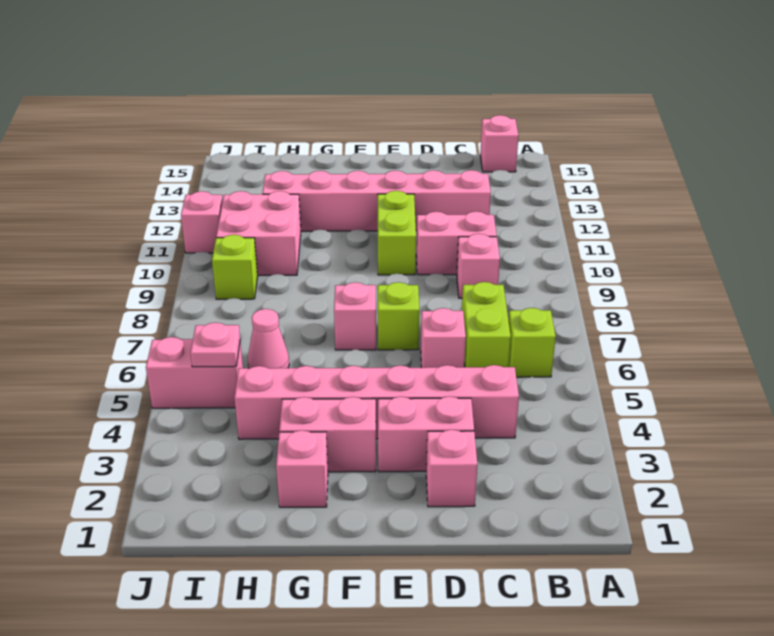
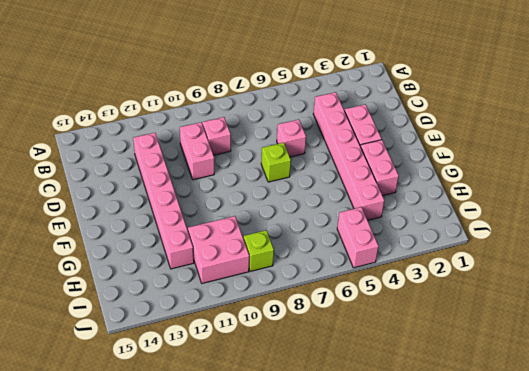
none -> lime 1x1 brick [508,308,556,377]
none -> pink 1x1 brick [480,115,519,172]
none -> lime 1x2 brick [462,282,511,367]

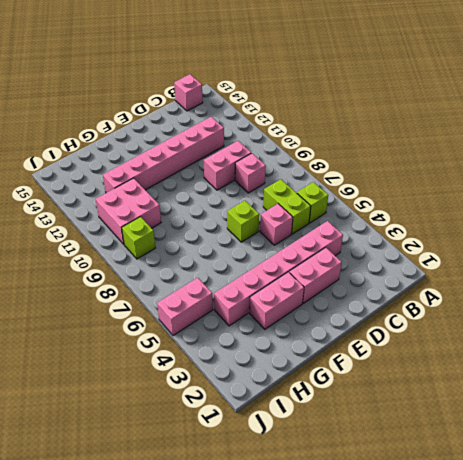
none -> pink 1x1 brick [426,430,477,507]
none -> lime 1x2 brick [378,191,416,275]
none -> pink 1x1 brick [334,282,376,350]

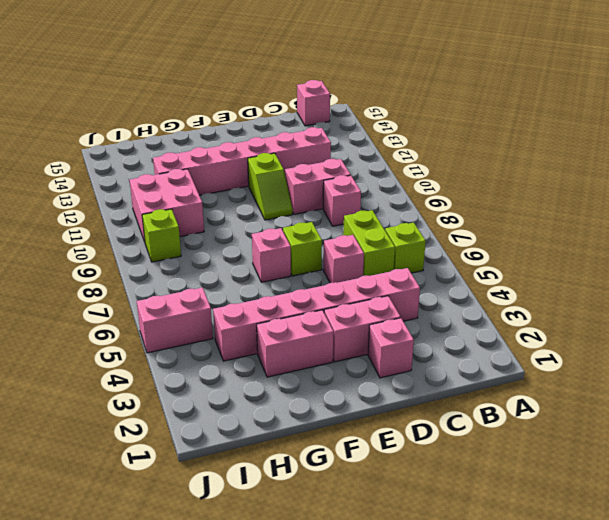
lime 1x2 slope [248,153,293,220] -> lime 1x2 brick [378,191,416,275]
none -> pink 1x1 brick [276,430,328,507]
none -> pink 1x1 cone [248,309,289,368]
none -> pink 1x1 brick [181,191,223,253]

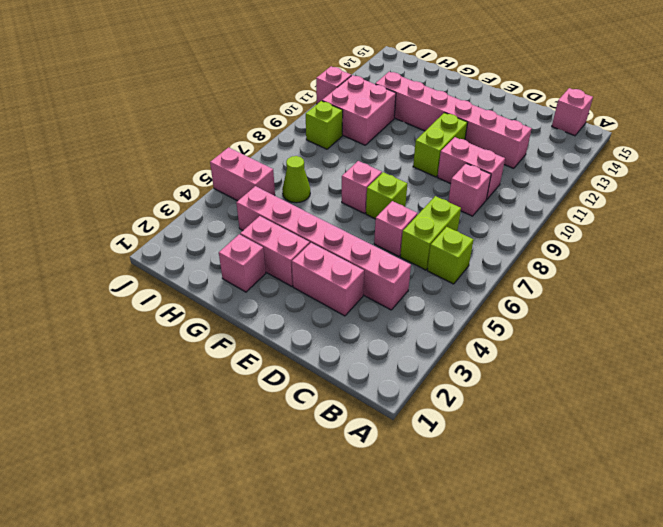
lime 1x1 cone [282,156,310,203] -> pink 1x1 cone [248,309,289,368]
none -> pink 1x1 brick [426,430,477,507]
none -> pink 1x1 plate [190,322,240,367]

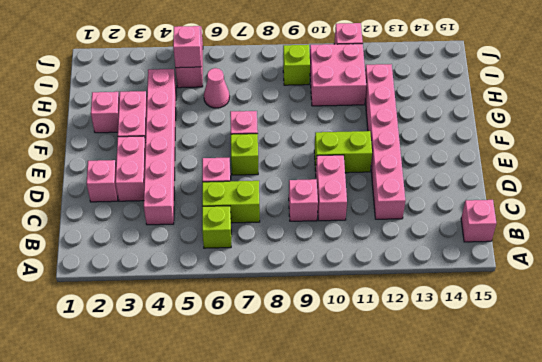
pink 1x1 brick [173,26,201,68] -> pink 1x1 plate [190,322,240,367]

